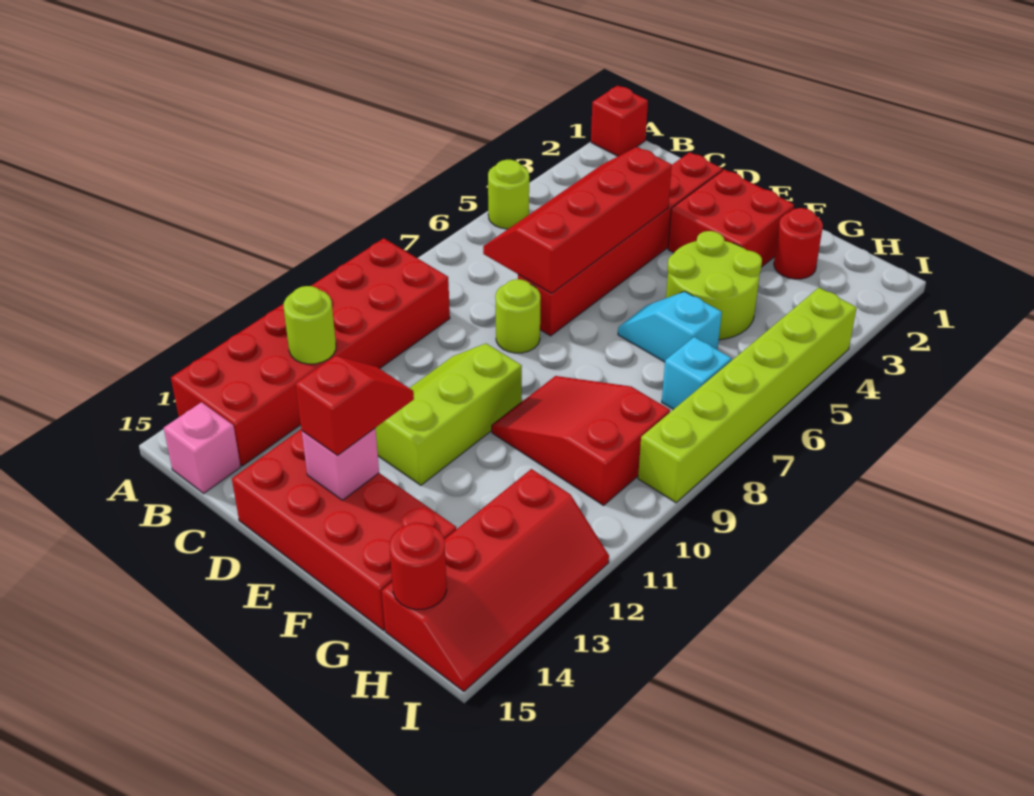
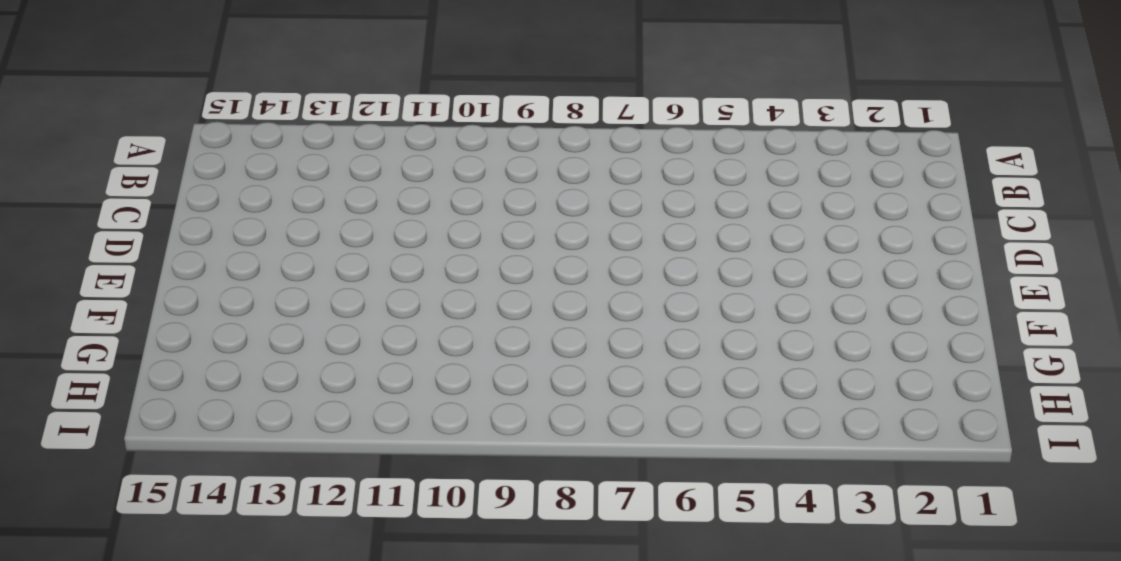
none -> red 1x1 brick [591,85,648,156]
none -> lime 1x1 round brick [488,160,529,229]
none -> red 2x6 brick [171,238,450,466]

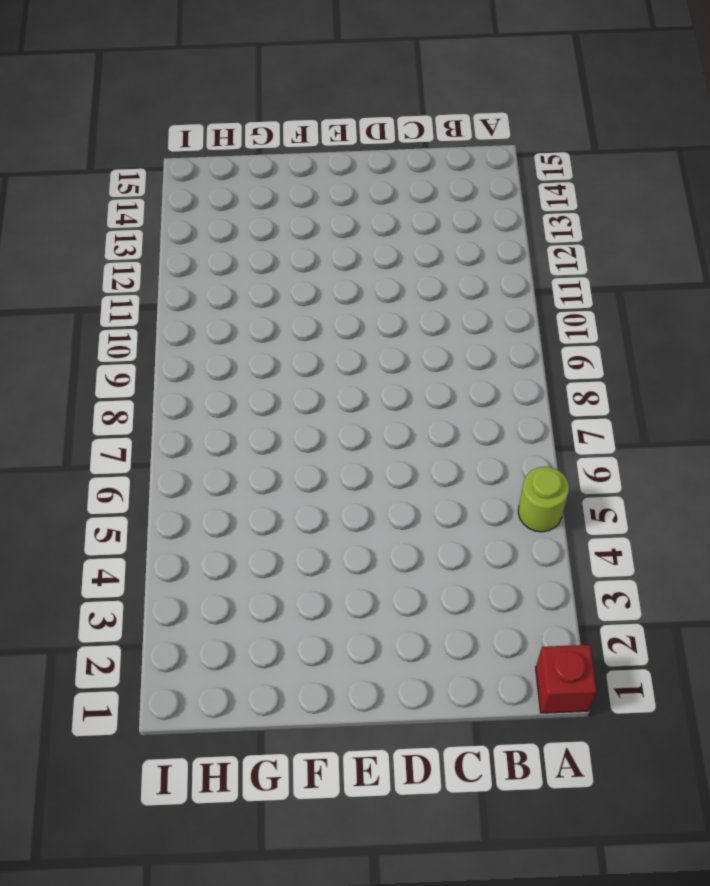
none -> red 2x6 brick [171,238,450,466]
none -> pink 1x1 brick [164,402,241,493]
none -> red 1x6 brick [518,152,722,336]

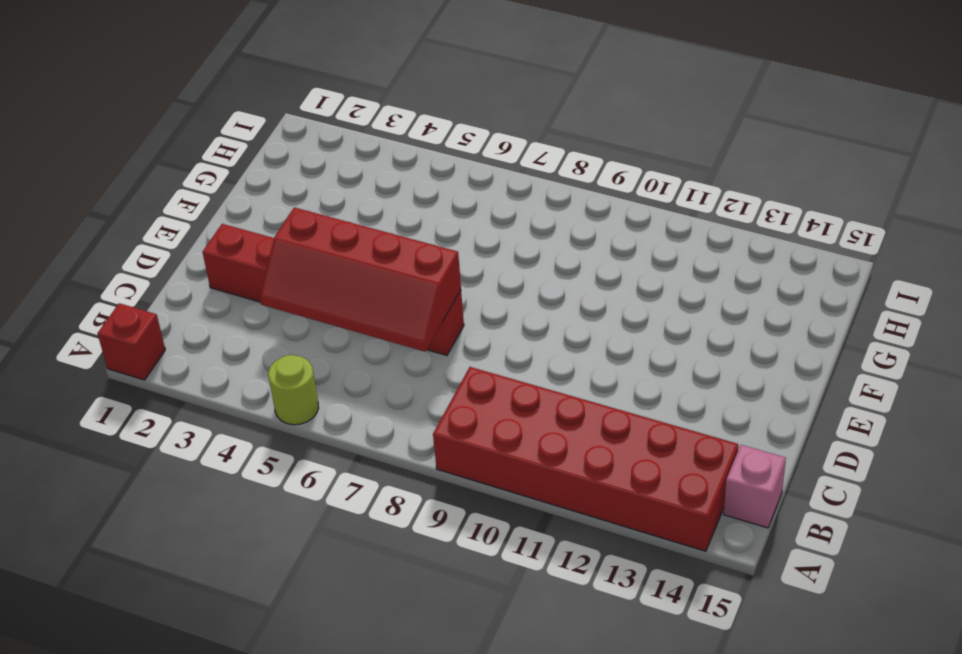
none -> lime 1x1 round brick [495,279,541,353]
none -> lime 2x3 slope [375,344,522,485]
none -> red 2x4 brick [232,429,456,630]

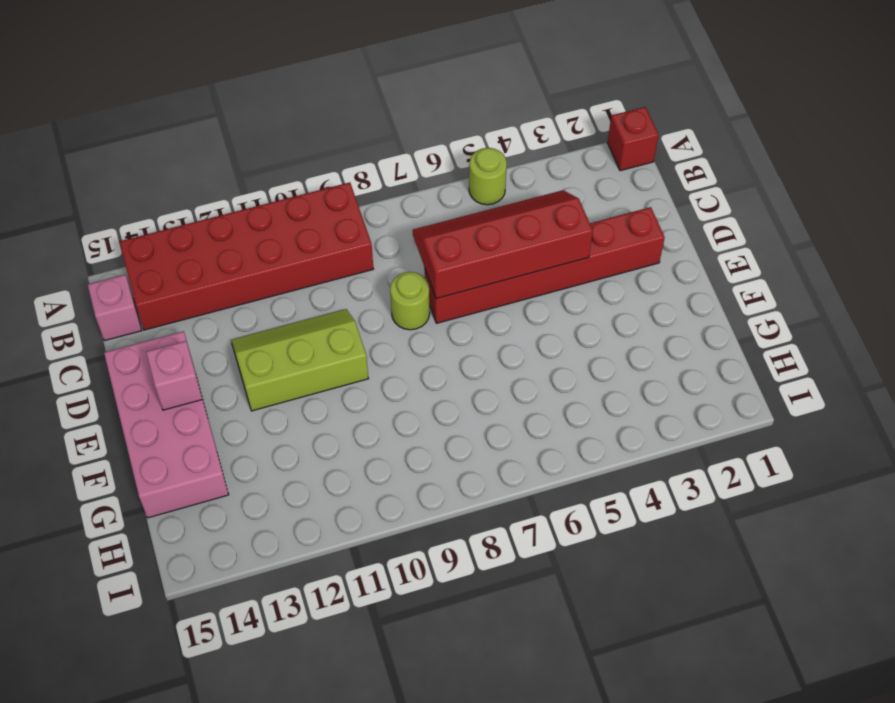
pink 2x4 brick [104,331,229,518] -> red 2x4 brick [232,429,456,630]
none -> red 2x2 brick [668,169,794,267]
none -> lime 2x2 round brick [666,231,762,340]
none -> cyan 1x2 slope [618,291,722,362]

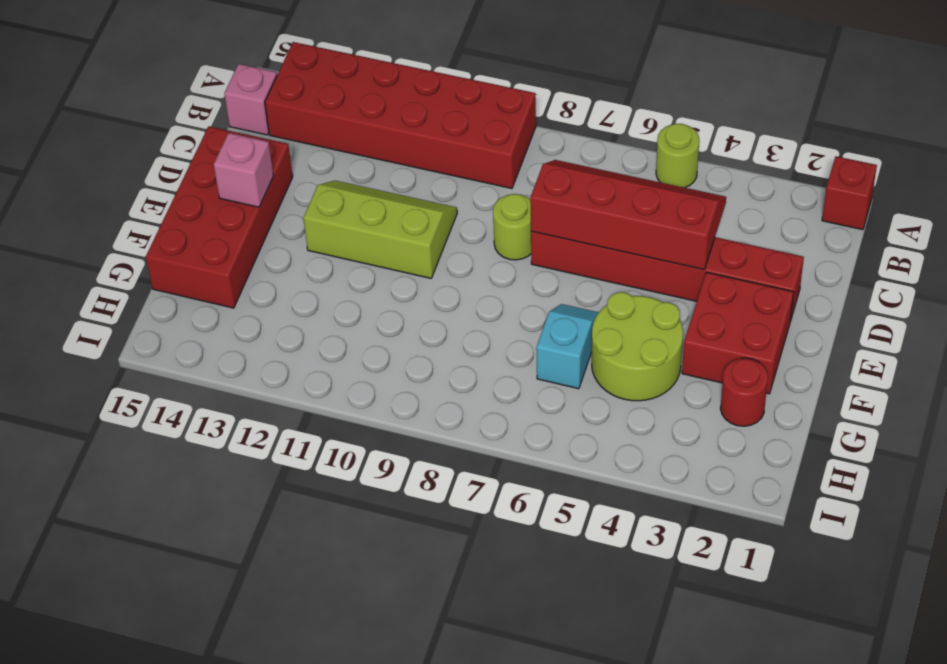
none -> red 2x3 slope [492,376,670,505]
none -> cyan 1x1 brick [662,337,732,410]
none -> red 2x4 slope [382,469,609,691]

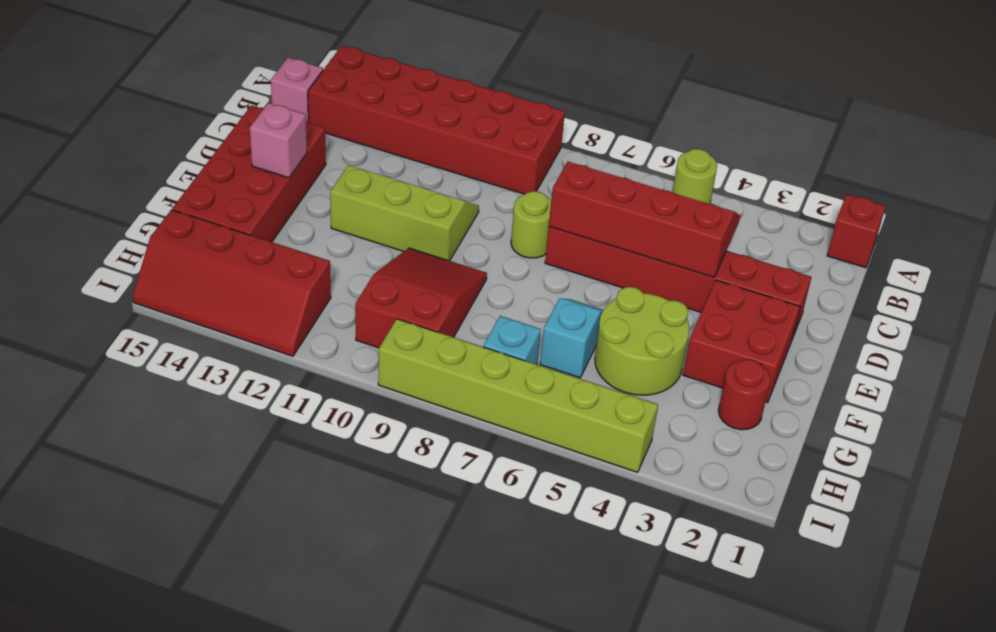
none -> lime 1x1 round brick [284,286,336,364]
none -> red 1x1 round brick [390,523,447,610]
none -> red 1x2 slope [296,356,414,455]

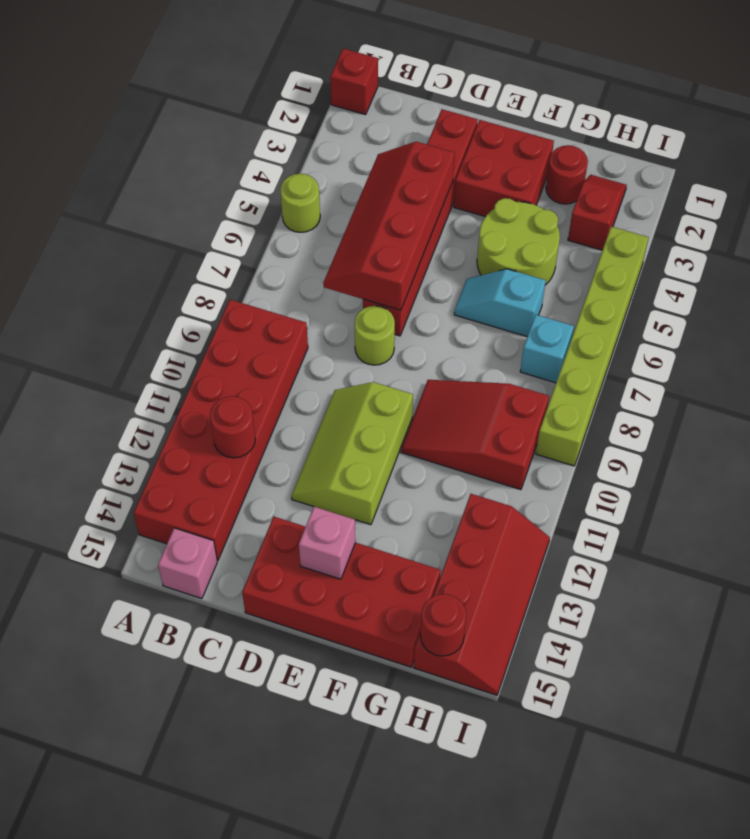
red 1x1 round brick [210,396,255,458] -> lime 1x1 round brick [284,286,336,364]
red 1x2 slope [568,175,627,250] -> red 1x2 slope moved to [296,356,414,455]

